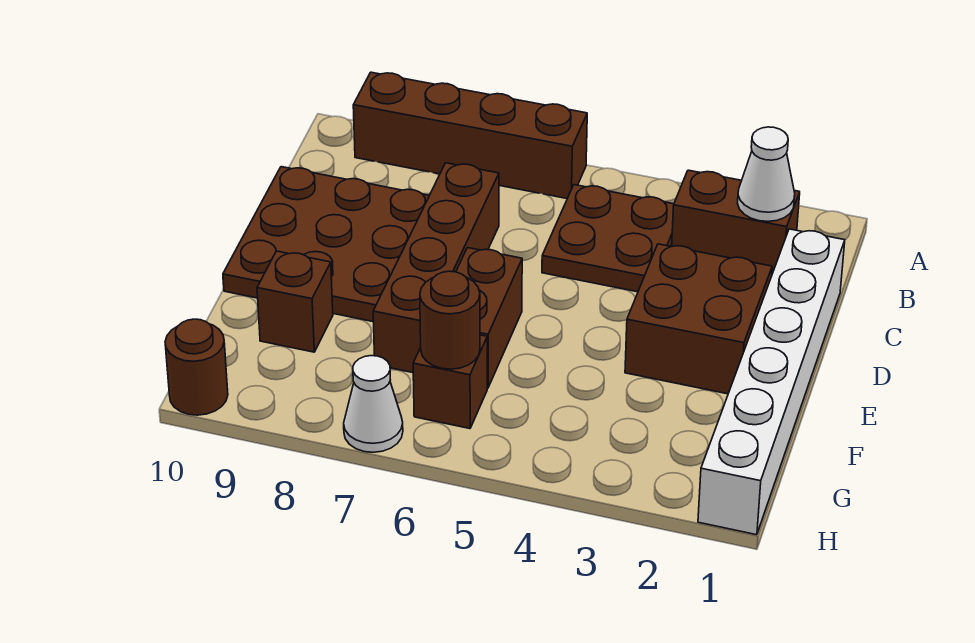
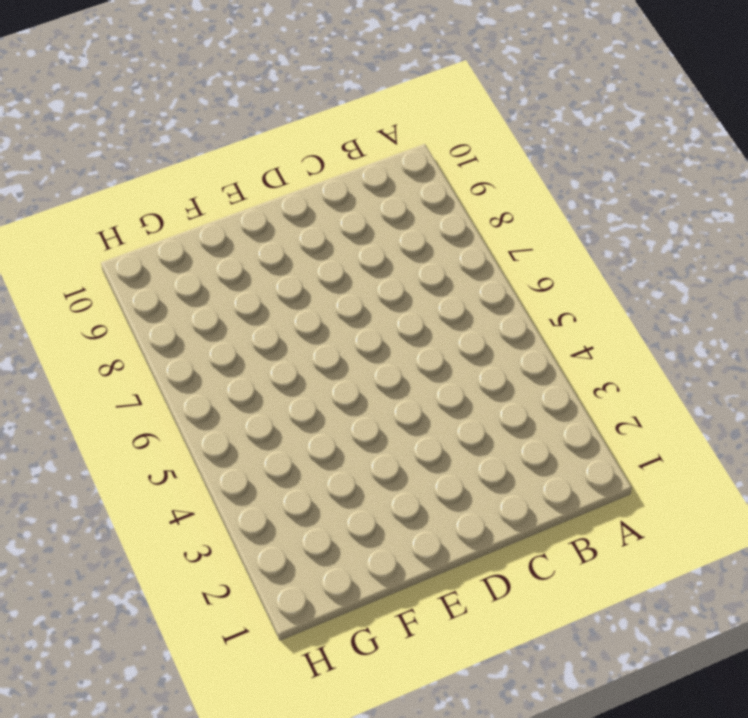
none -> brown 1x4 brick [353,72,587,199]
none -> brown 1x2 brick [672,170,800,274]
none -> brown 2x2 plate [542,185,674,292]

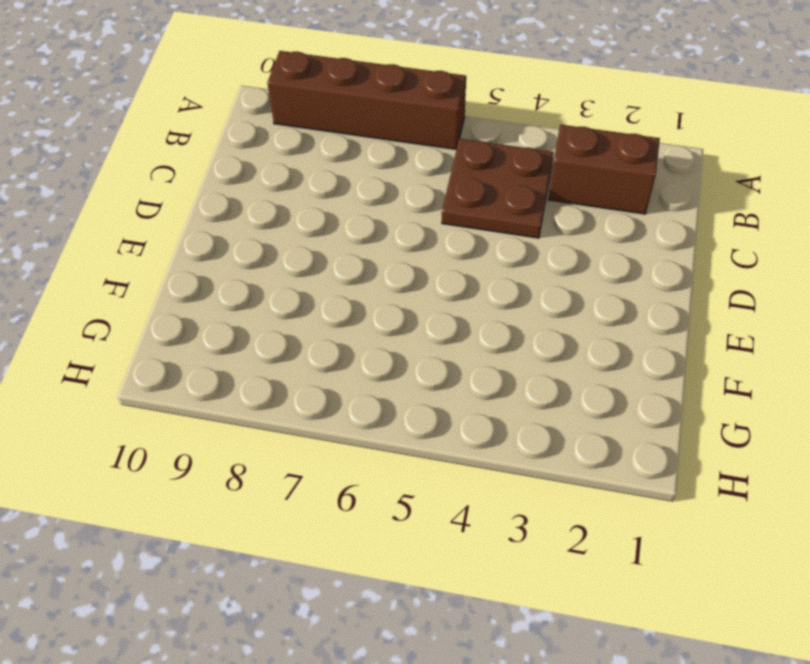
none -> white 1x6 brick [698,229,845,535]
none -> brown 1x4 brick [373,163,499,373]
none -> brown 3x3 plate [223,167,429,322]

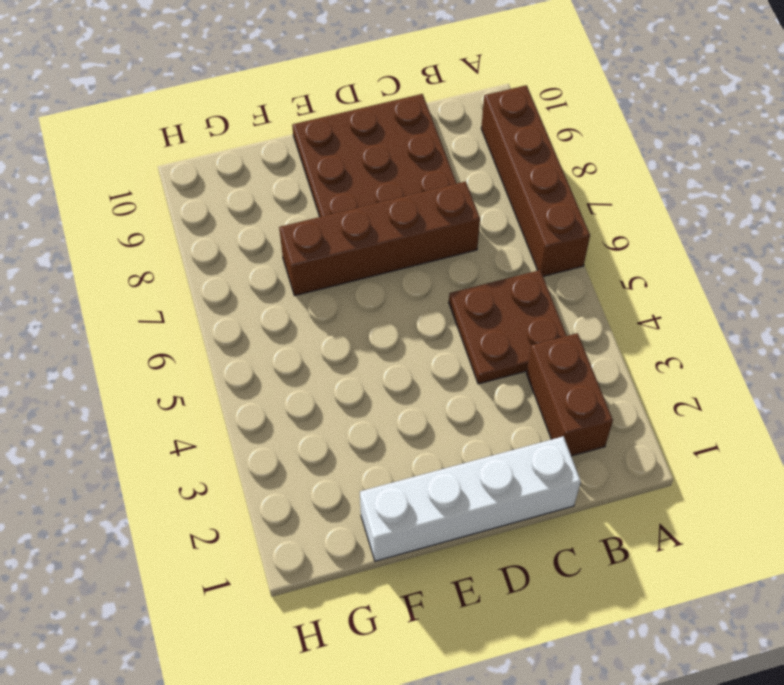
white 1x4 brick [360,437,581,561] -> white 1x6 brick [698,229,845,535]
none -> brown 2x2 brick [625,244,772,394]
none -> brown 1x2 brick [456,248,522,388]
none -> brown 1x1 brick [257,251,333,352]

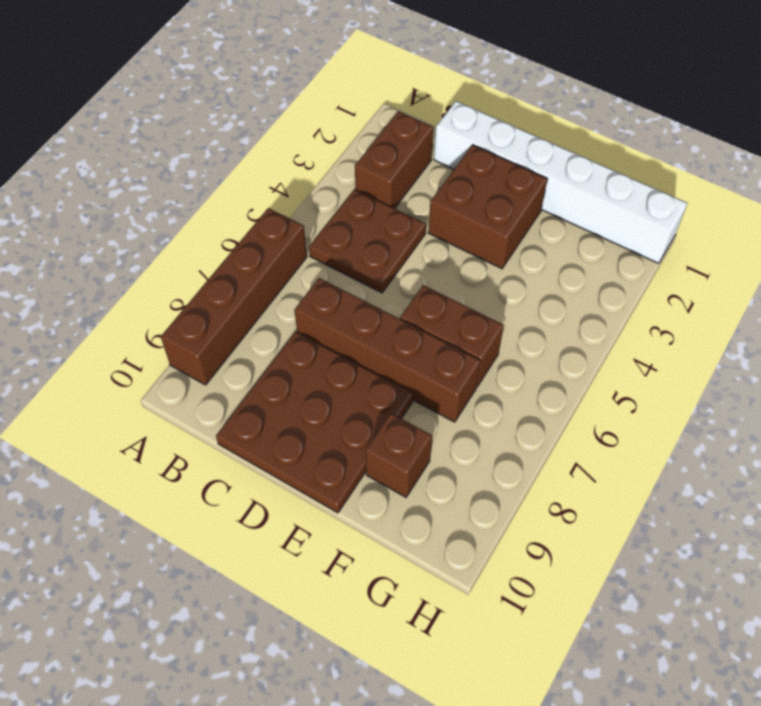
none -> brown 1x1 brick [413,335,487,429]
none -> white 1x1 cone [344,356,403,452]
none -> brown 1x1 round brick [165,319,228,415]

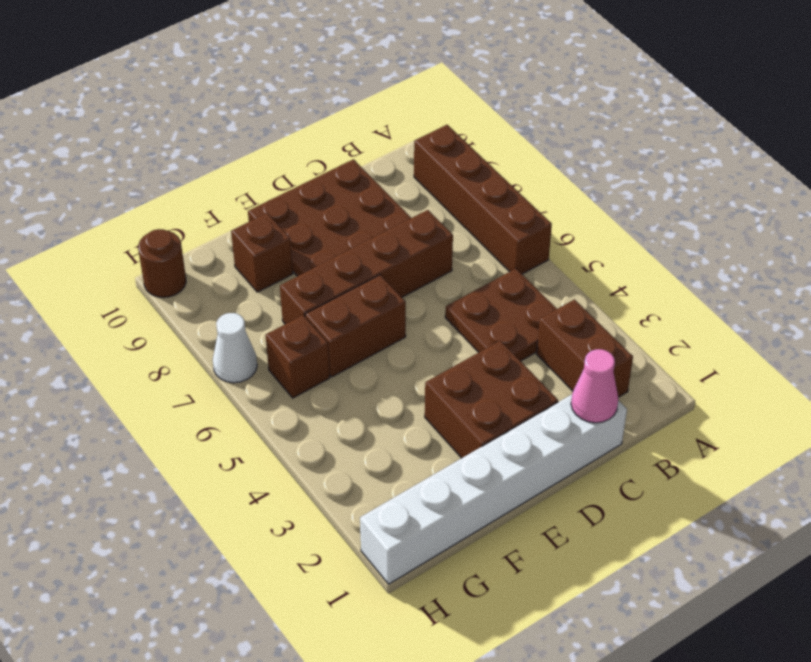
pink 1x1 cone [571,349,618,423] -> none
none -> white 1x1 cone [738,127,795,221]
none -> brown 1x1 round brick [420,271,480,369]

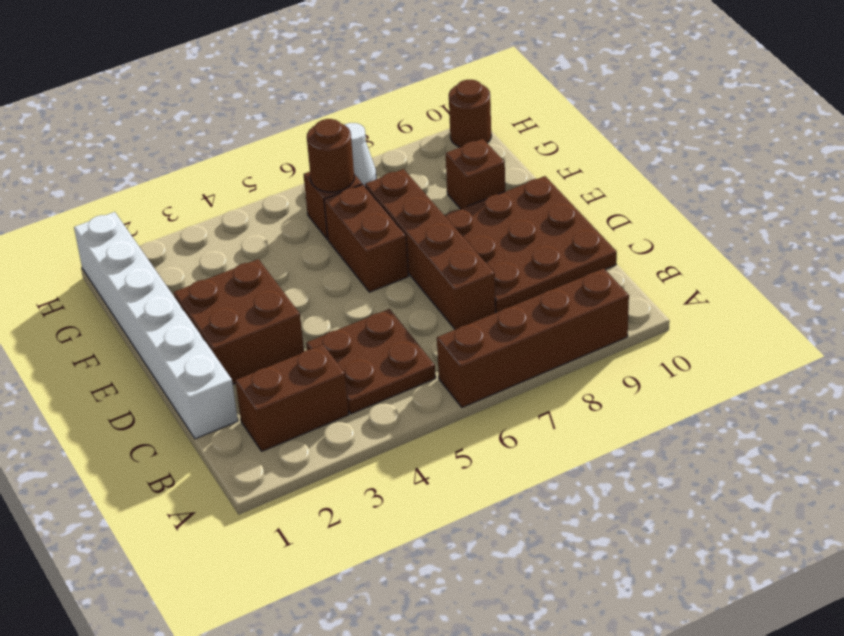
none -> white 1x1 cone [738,127,795,221]

